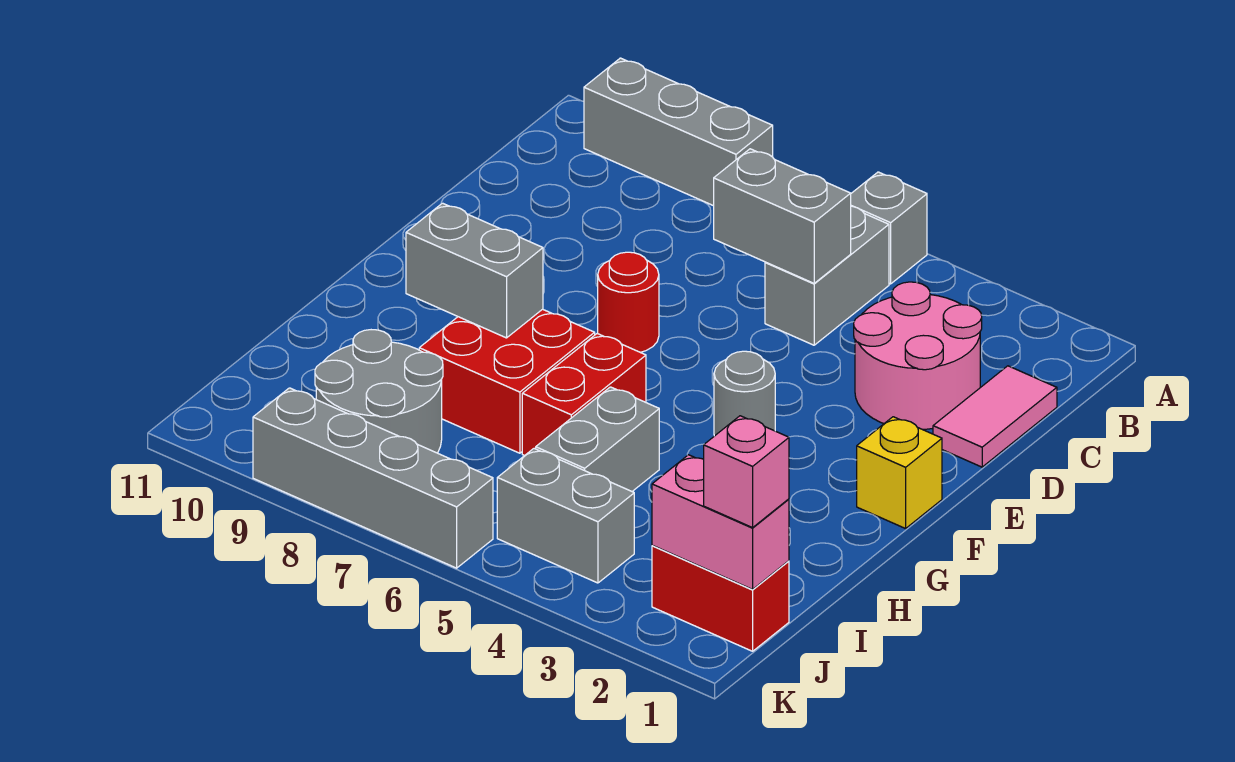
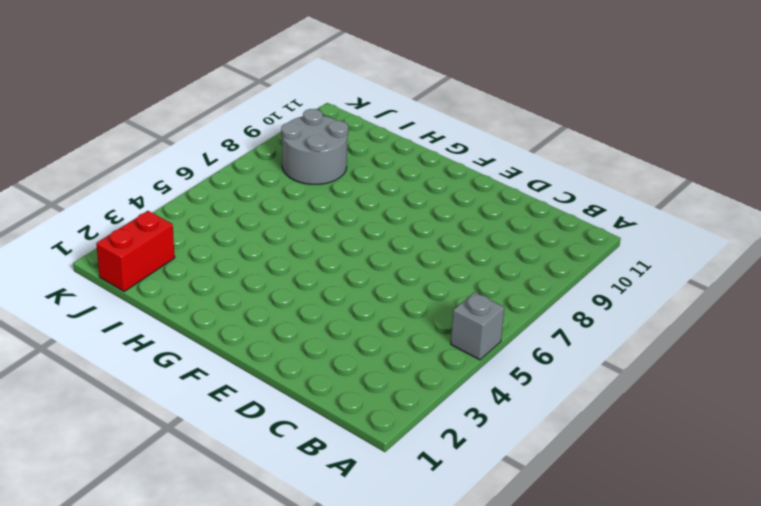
none -> grey 1x3 brick [584,58,773,206]
none -> grey 1x2 brick [765,206,889,345]
none -> pink 1x2 tile [933,366,1057,467]

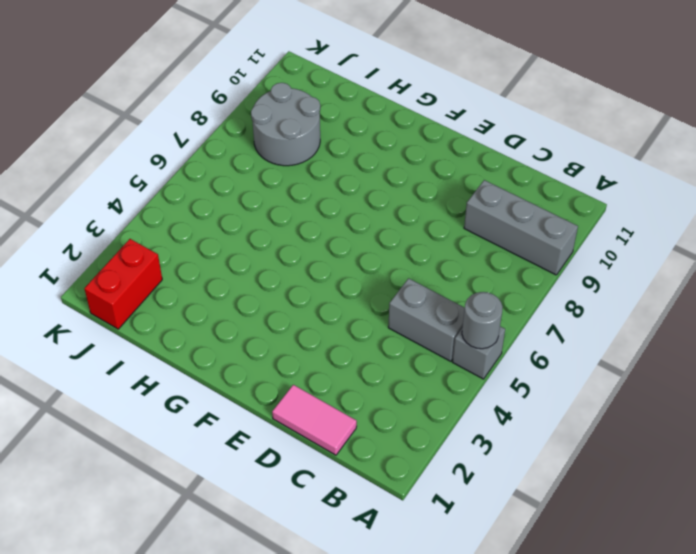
grey 1x1 round brick [462,292,503,349] -> grey 1x1 round brick moved to [714,351,775,436]
grey 1x3 brick [464,180,578,275] -> grey 1x3 brick turned to [584,58,773,206]
none -> pink 2x2 round brick [854,282,982,429]
none -> red 1x1 round brick [598,252,659,352]
none -> yellow 1x1 brick [857,417,942,529]

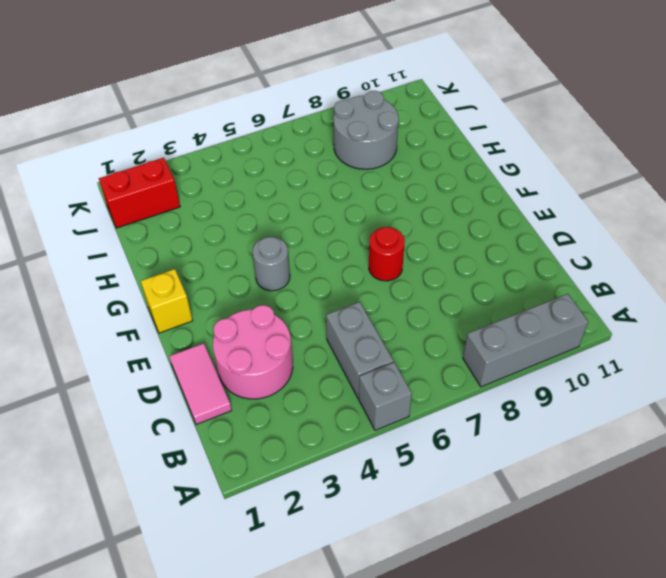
none -> red 1x2 brick [522,333,646,455]
none -> red 2x2 brick [419,309,595,453]
none -> grey 1x2 brick [536,387,659,491]

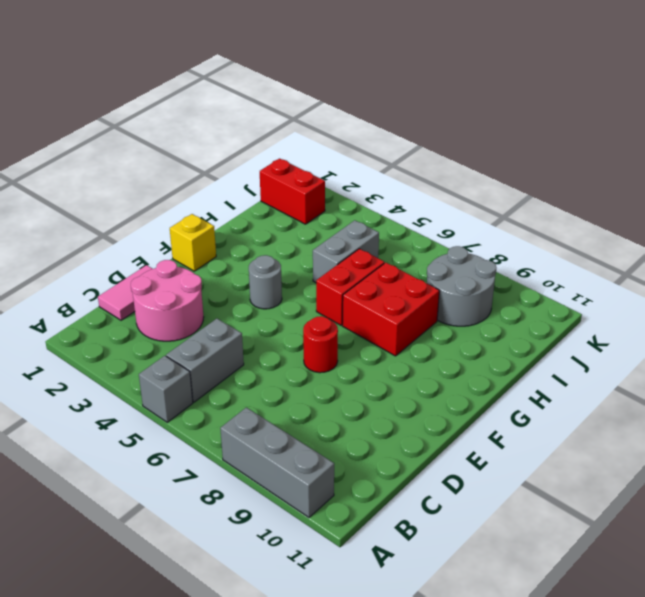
none -> grey 1x2 brick [497,449,634,583]
none -> grey 1x4 brick [253,388,493,568]
none -> grey 1x2 brick [714,149,851,283]

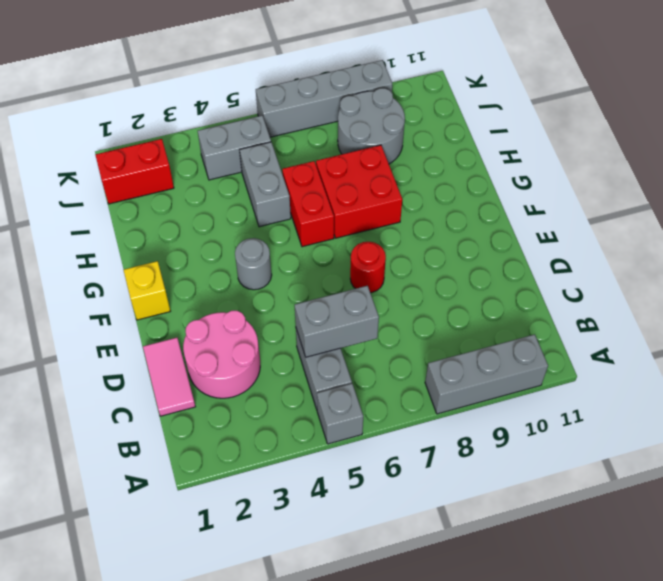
none -> grey 1x2 brick [406,203,543,338]
none -> pink 1x2 brick [652,455,789,589]
none -> pink 1x1 brick [704,416,789,528]

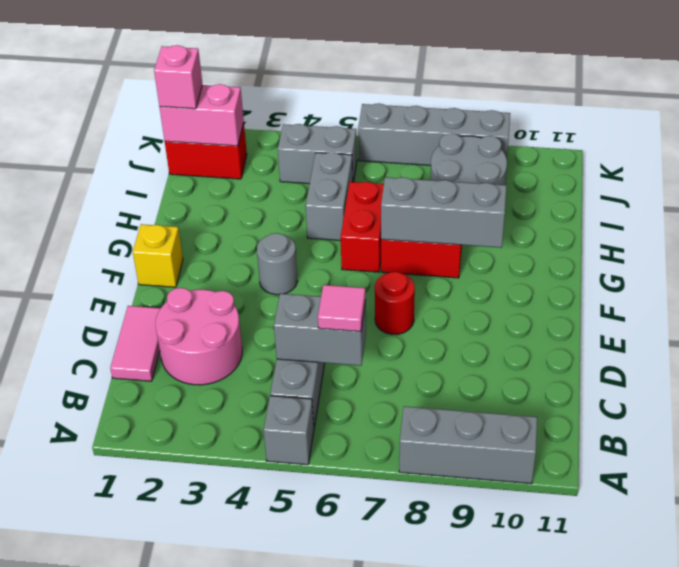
pink 1x1 tile [318,285,366,332] -> none
grey 1x3 brick [381,177,507,248] -> grey 1x2 brick [406,203,543,338]

